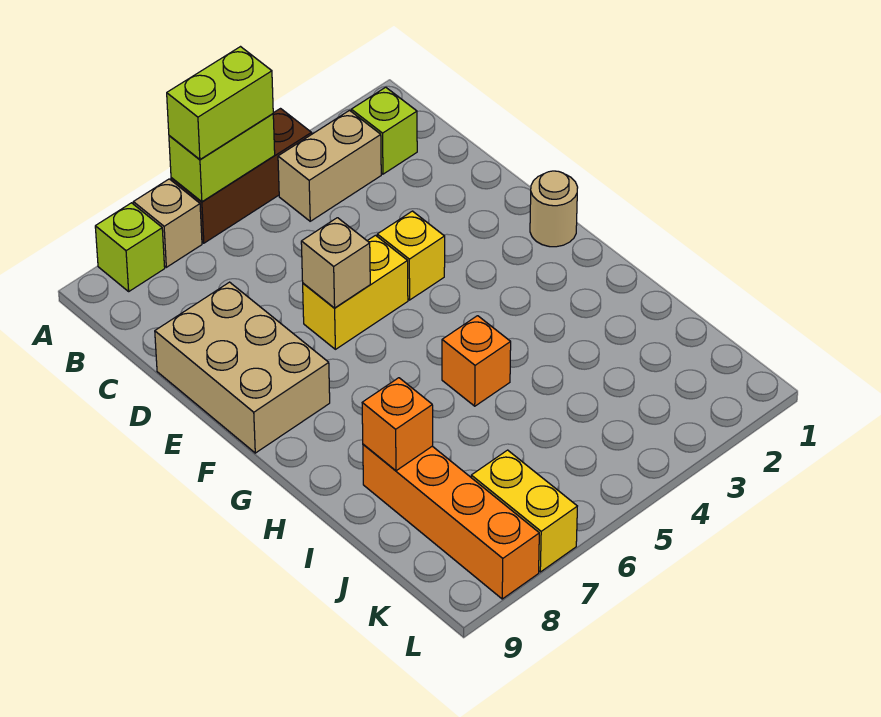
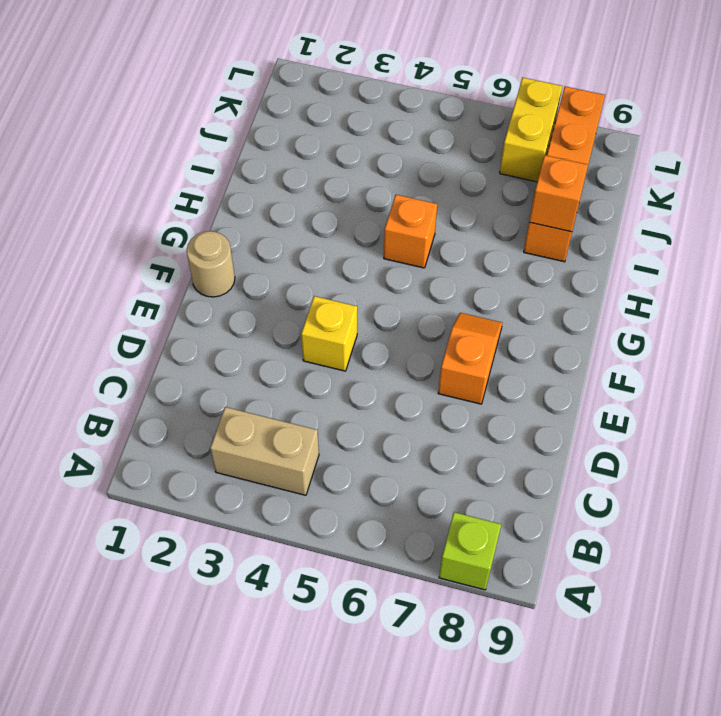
orange 1x2 slope [438,313,502,404] -> none
none -> brown 1x3 brick [171,109,312,243]
none -> tan 1x1 brick [133,179,202,267]
none -> lime 1x1 brick [351,87,417,174]

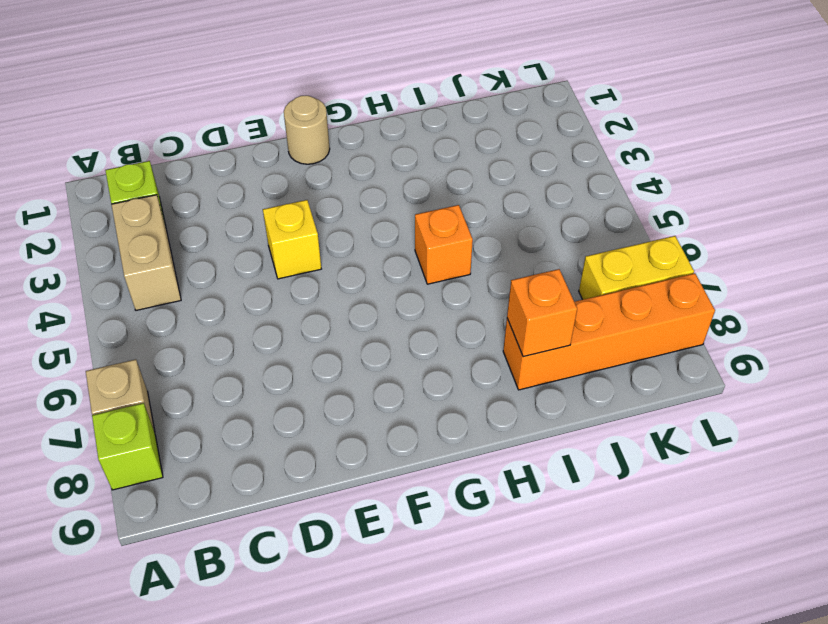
none -> brown 1x3 brick [171,109,312,243]
none -> tan 2x3 brick [155,282,330,453]
none -> yellow 1x2 brick [303,235,408,349]

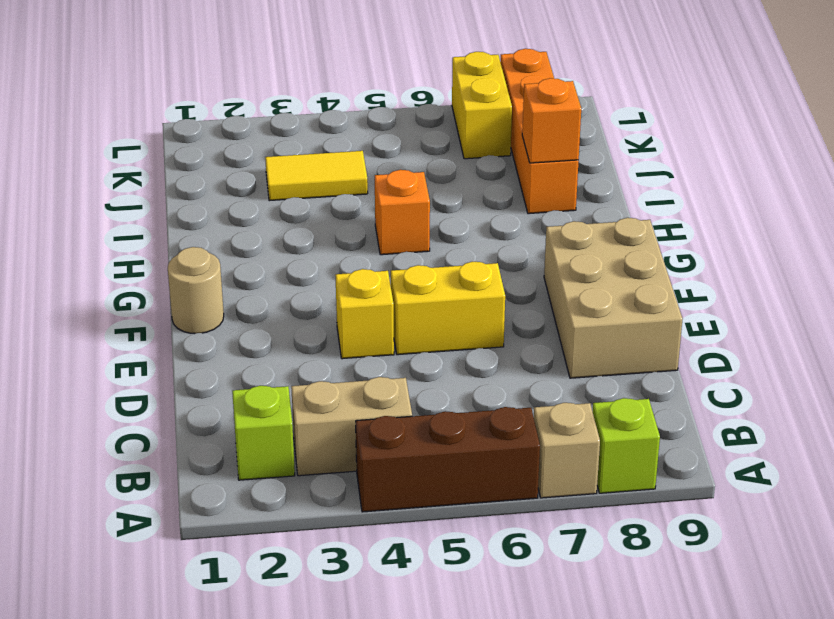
yellow 1x2 tile [265,151,368,201] -> none
none -> lime 1x2 brick [169,114,275,202]
none -> tan 1x1 brick [301,218,370,308]
none -> lime 1x2 brick [167,47,273,159]

